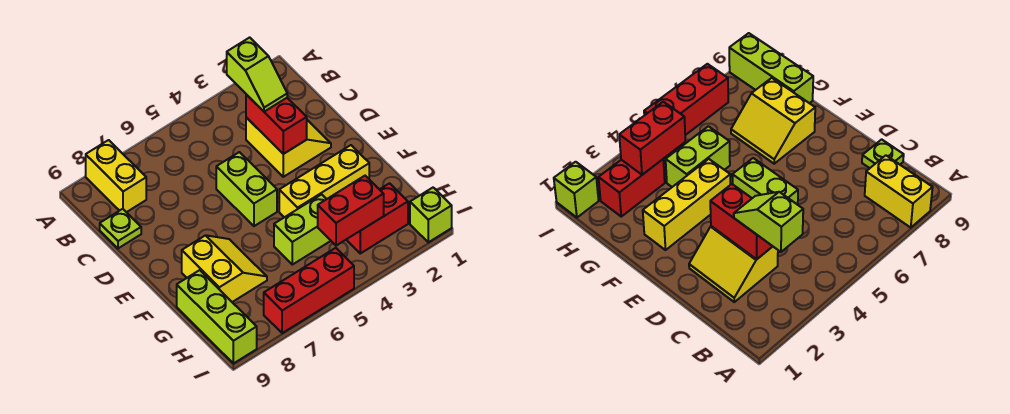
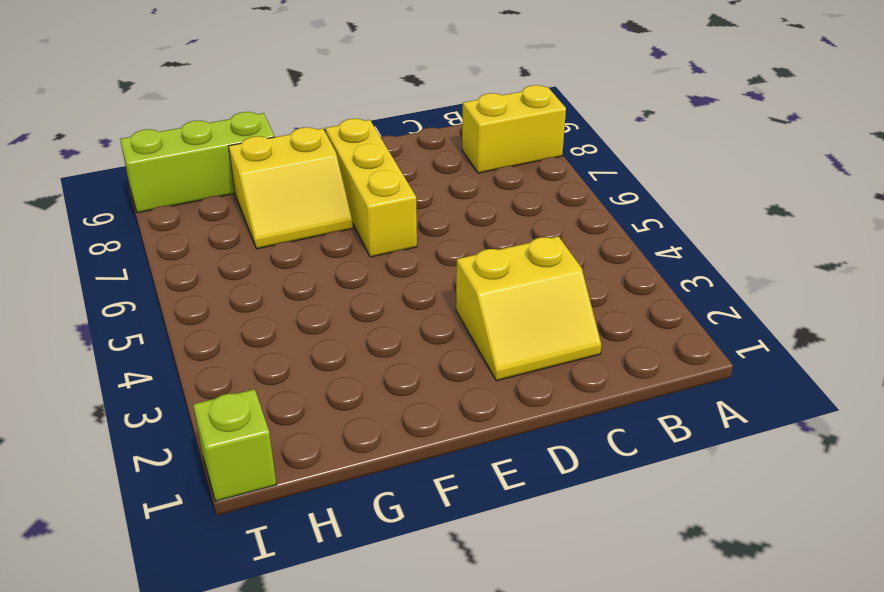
yellow 1x3 brick [325,119,417,257] -> yellow 1x3 brick moved to [279,145,369,217]
none -> lime 1x1 plate [100,209,141,248]
none -> lime 1x2 brick [216,152,277,226]
none -> lime 1x2 brick [274,194,331,265]

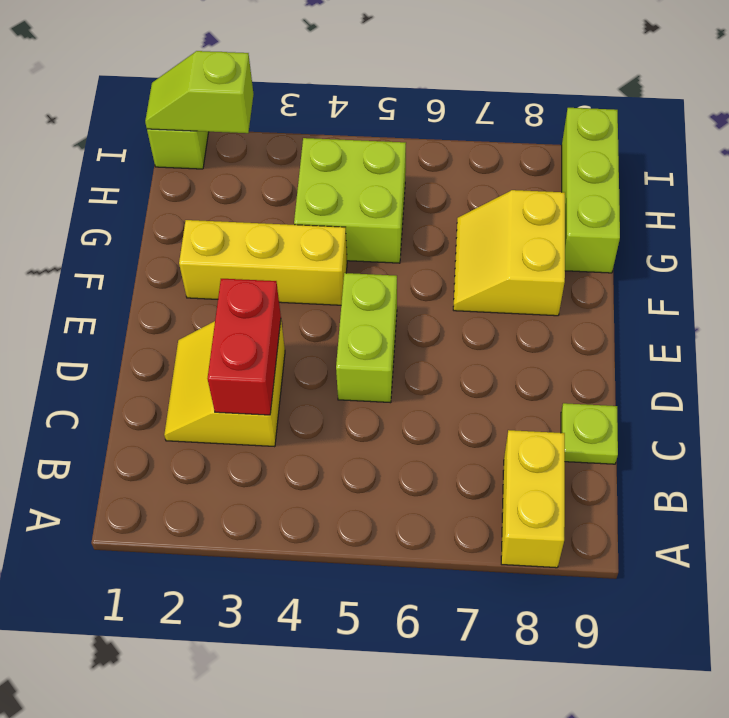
lime 2x2 brick [294,138,406,263] -> lime 1x2 brick [274,194,331,265]
lime 1x2 slope [145,51,254,133] -> lime 1x2 slope turned to [227,37,287,112]
none -> red 1x2 brick [346,183,408,253]
none -> red 1x3 brick [264,248,354,333]
none -> red 1x2 brick [318,176,384,246]

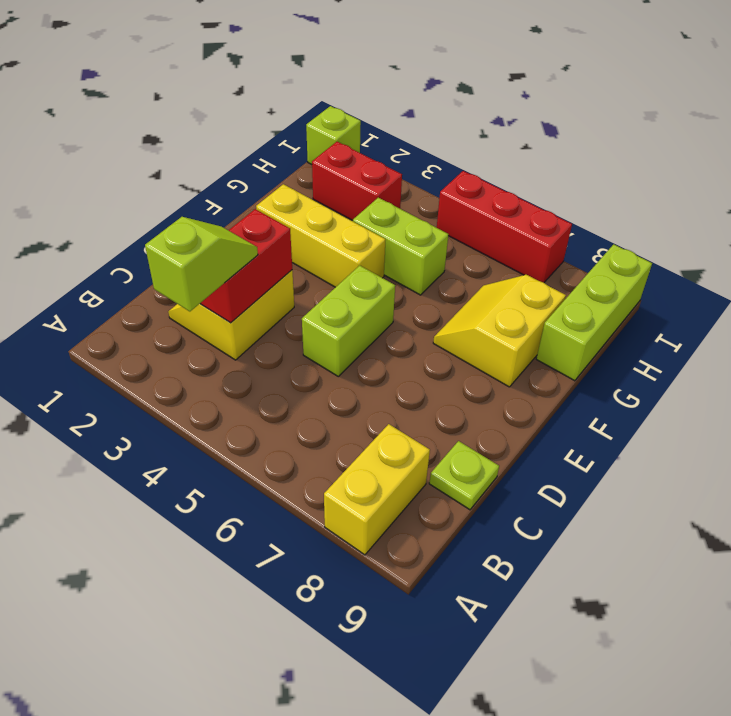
none -> red 1x2 brick [318,176,384,246]

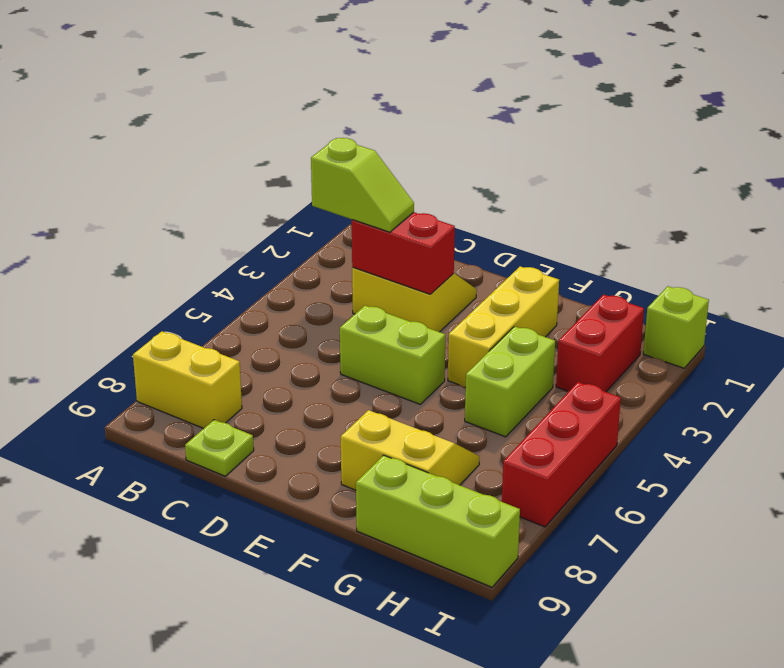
none -> red 1x2 brick [318,176,384,246]

